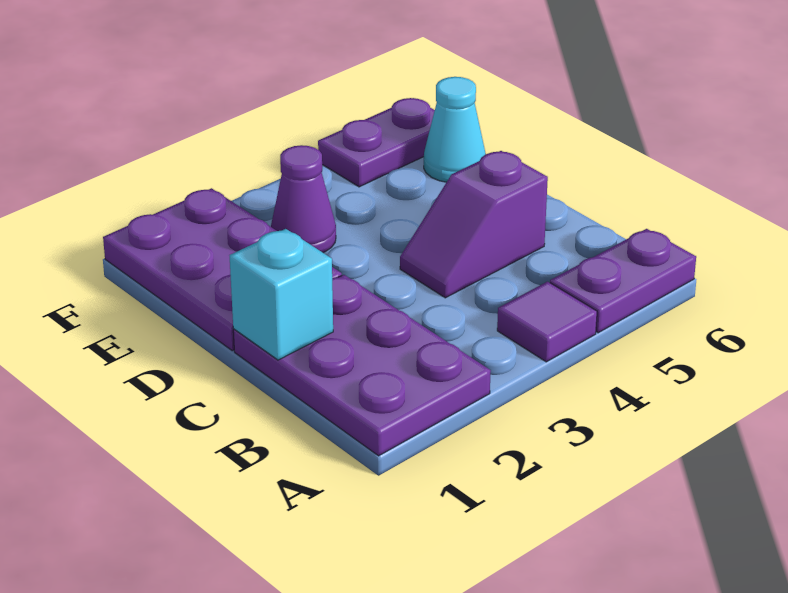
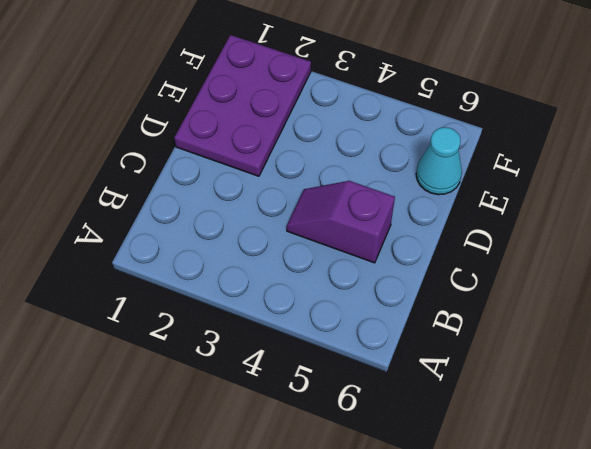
none -> purple 2x3 plate [233,275,491,456]
none -> purple 1x1 tile [497,281,597,362]

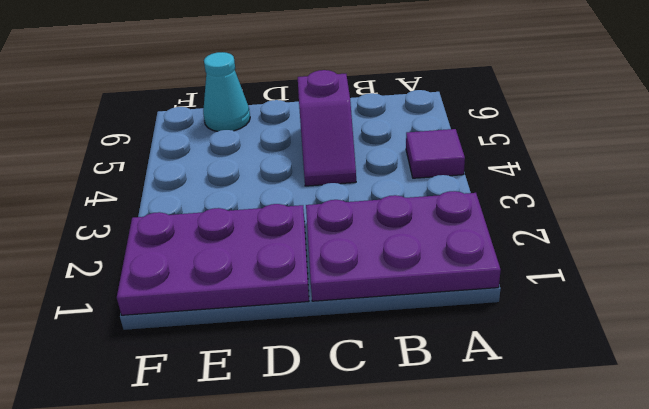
none -> purple 1x2 plate [550,229,696,333]
none -> purple 1x1 cone [271,145,336,253]

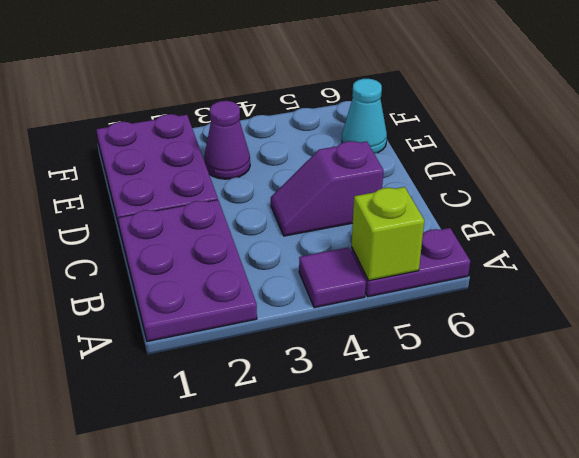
lime 1x1 brick [352,187,424,281] -> none
none -> purple 1x2 plate [318,98,435,187]
none -> cyan 1x1 brick [229,229,333,360]

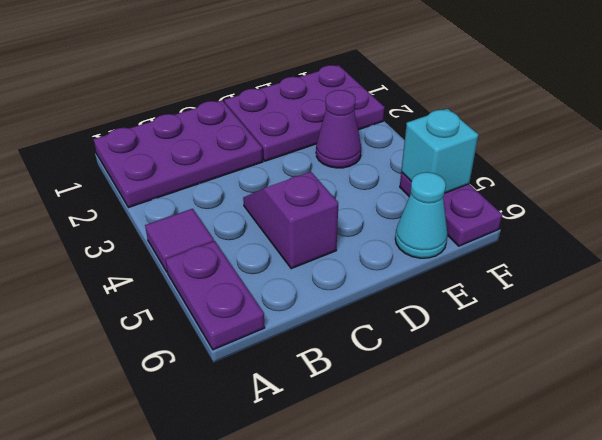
cyan 1x1 brick [401,109,478,193] -> cyan 1x1 brick moved to [229,229,333,360]

